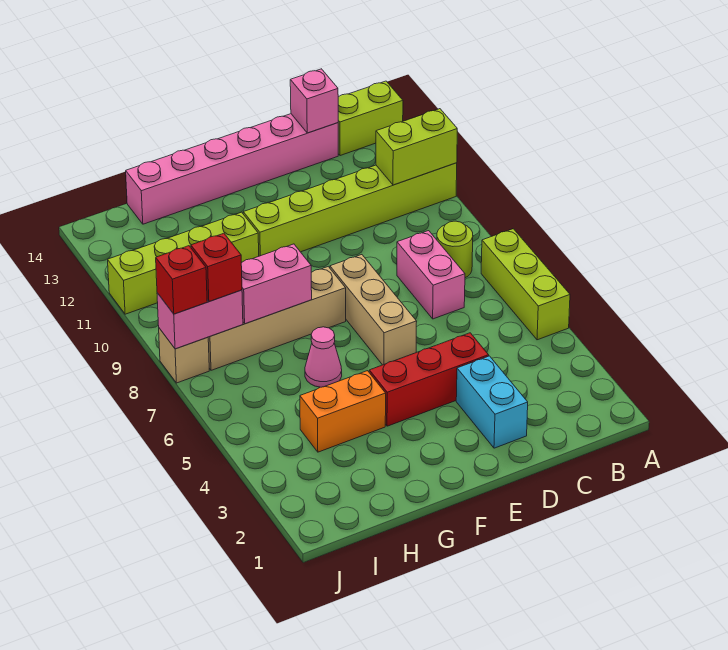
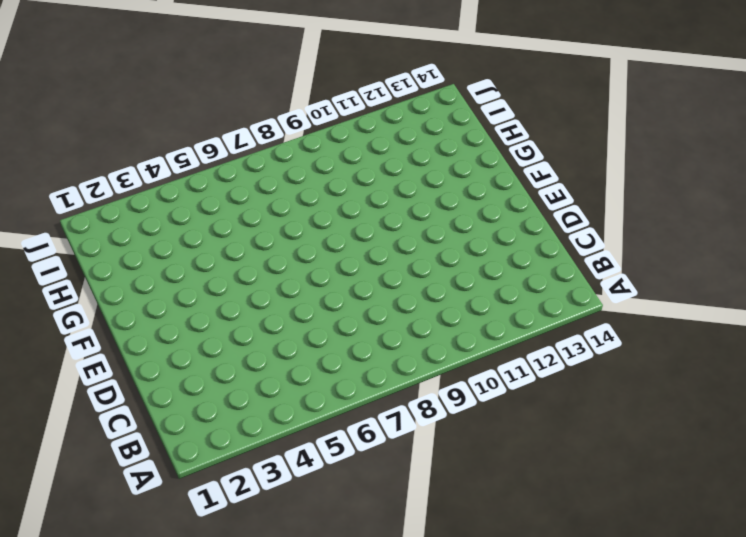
none -> lime 1x3 brick [481,229,570,340]
none -> lime 1x6 brick [243,163,457,256]
none -> lime 1x2 brick [338,81,403,156]

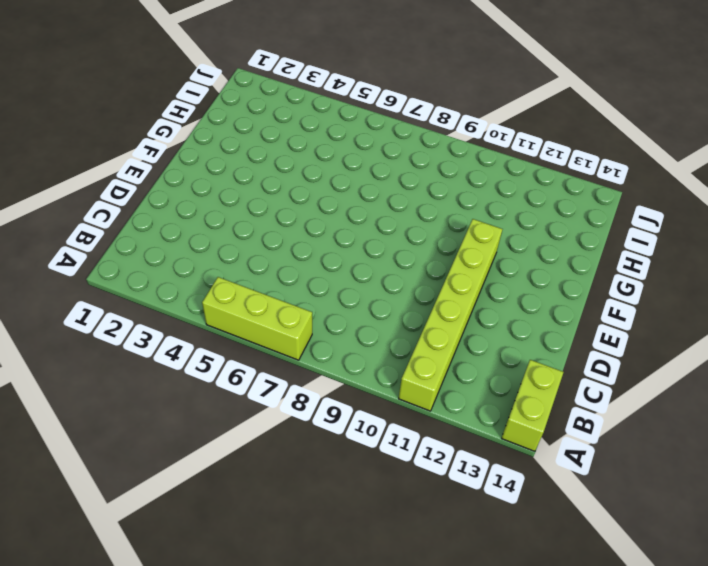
none -> lime 1x1 round brick [437,221,473,278]
none -> pink 1x2 brick [397,231,465,319]
none -> pink 1x6 brick [126,114,338,224]

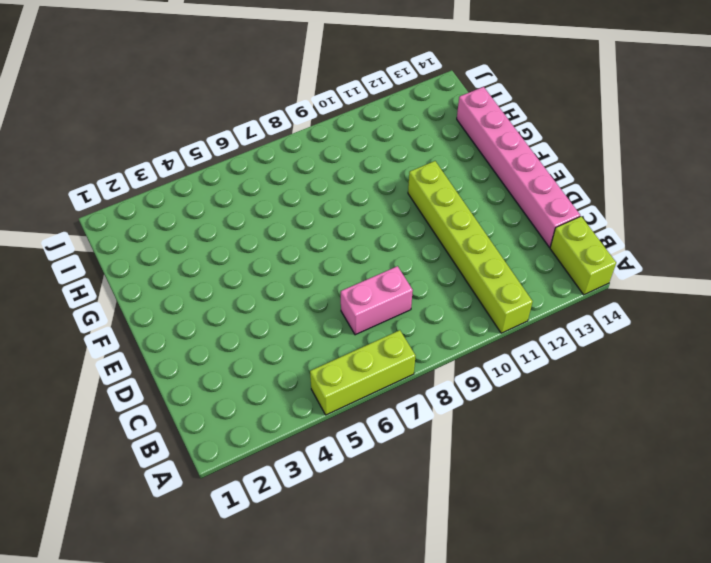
none -> lime 1x1 round brick [437,221,473,278]
none -> cyan 1x2 brick [456,356,528,448]
none -> red 1x3 brick [369,333,489,426]

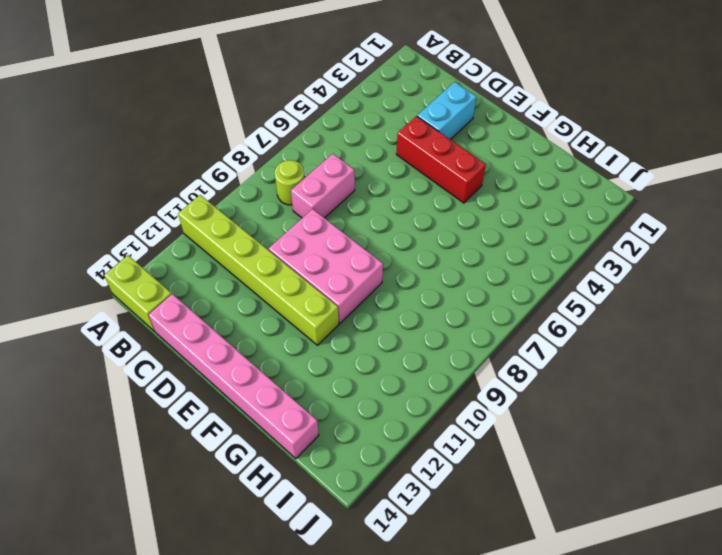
pink 2x3 brick [269,209,383,323] -> none
none -> lime 1x3 brick [481,229,570,340]
none -> tan 1x3 brick [330,255,417,365]
none -> tan 1x4 brick [208,267,346,370]

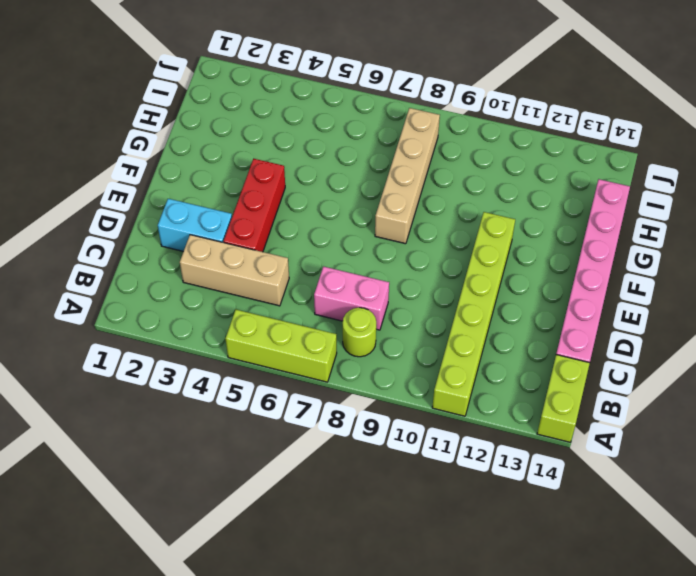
tan 1x3 brick [180,235,289,306] -> tan 1x3 brick moved to [330,255,417,365]
none -> orange 1x2 brick [300,371,386,452]
none -> pink 1x1 cone [305,327,342,387]
none -> lime 1x4 brick [108,212,259,314]

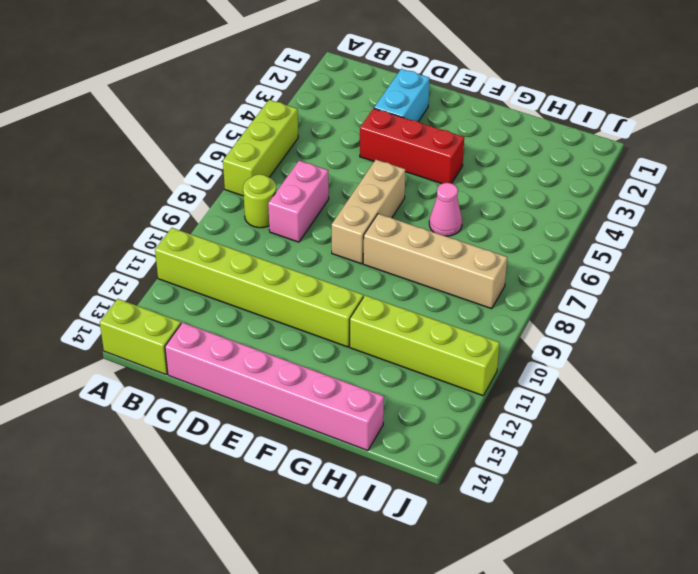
none -> orange 1x2 brick [300,371,386,452]
none -> tan 1x1 brick [159,328,209,383]
none -> lime 1x2 brick [376,109,457,185]

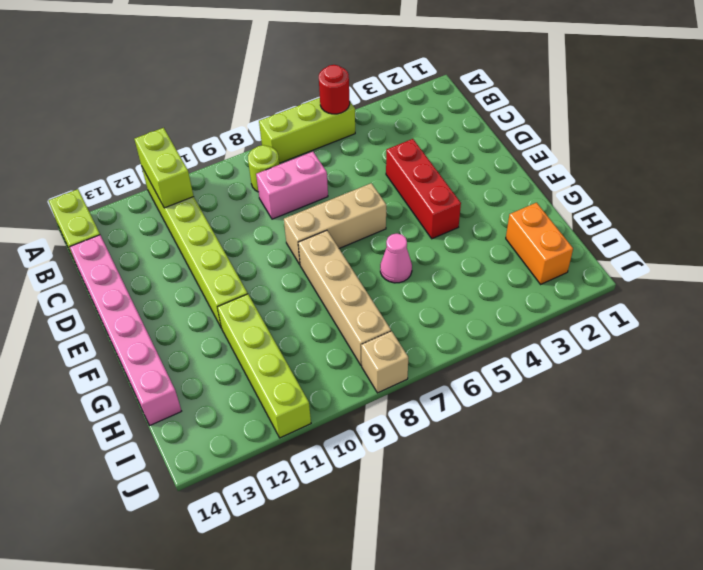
red 1x1 round brick [319,65,350,114] -> none
orange 1x2 brick [506,203,573,284] -> orange 1x2 brick moved to [300,371,386,452]
none -> cyan 1x2 brick [456,356,528,448]
none -> pink 1x1 brick [290,69,338,133]
none -> pink 1x2 brick [241,244,312,324]

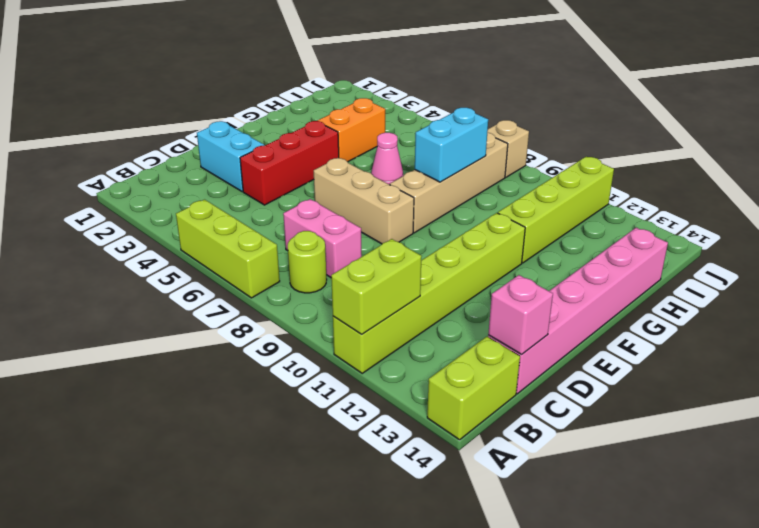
cyan 1x2 brick [415,108,488,182] -> pink 1x2 brick [241,244,312,324]
none -> pink 1x2 brick [157,290,243,349]
none -> red 1x1 brick [191,233,242,302]
none -> red 1x1 brick [156,246,207,314]

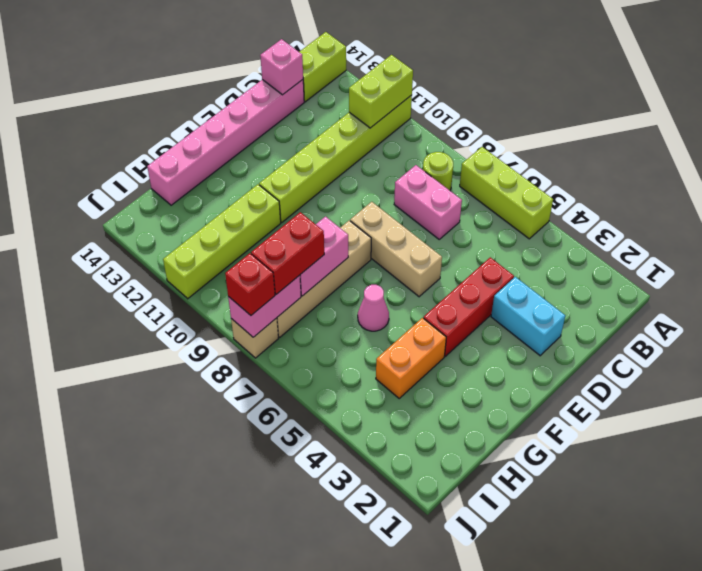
red 1x2 brick [251,212,324,294] -> red 1x1 brick [191,233,242,302]

